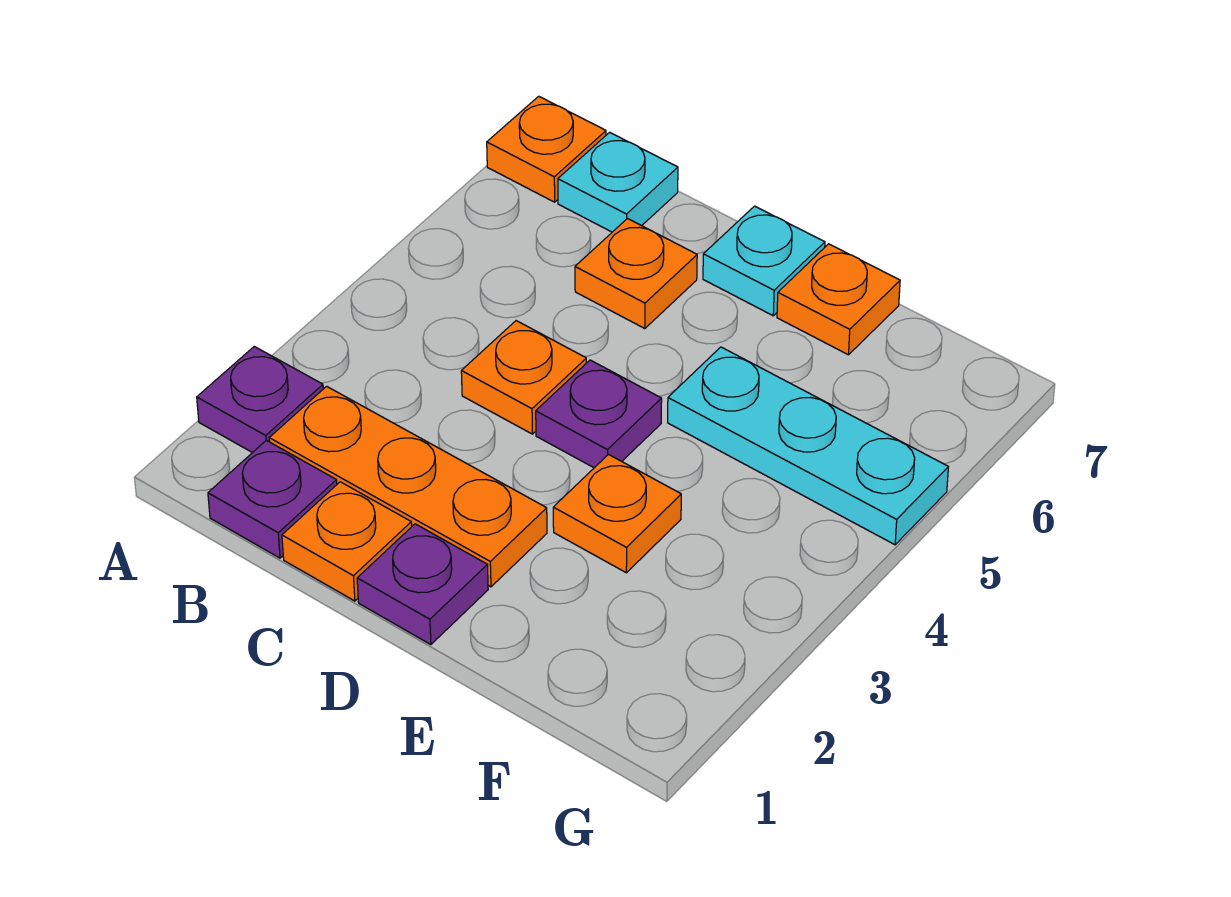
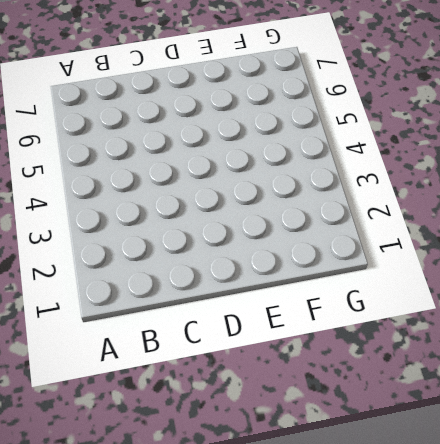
none -> purple 1x1 plate [197,347,323,453]
none -> orange 1x1 plate [487,96,606,202]
none -> purple 1x1 plate [208,440,337,558]

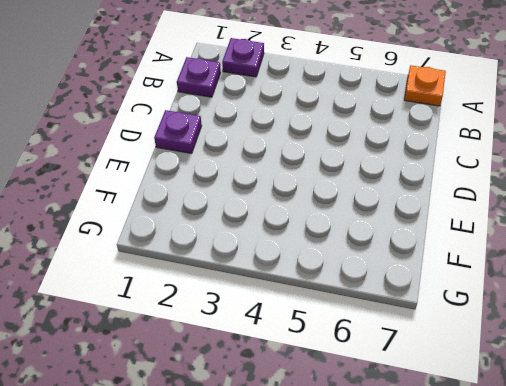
none -> orange 1x3 plate [269,386,547,587]
none -> cyan 1x1 plate [558,132,678,232]
none -> orange 1x1 plate [282,482,412,601]

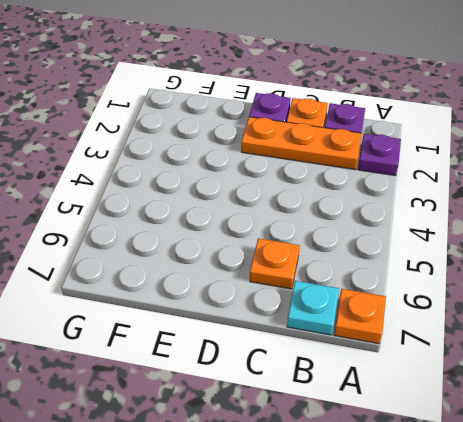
none -> orange 1x1 plate [461,321,586,434]
none -> purple 1x1 plate [536,360,662,468]
none -> cyan 1x1 plate [703,206,825,316]

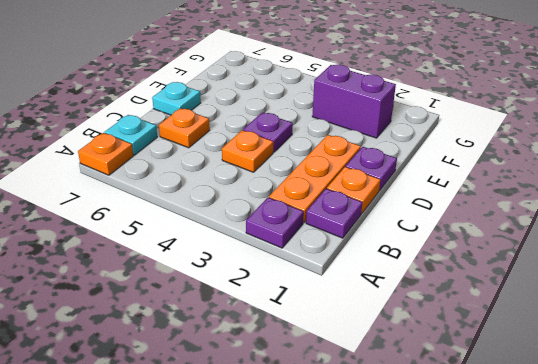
purple 1x2 brick [312,65,396,138] -> none
none -> orange 1x1 plate [553,455,681,573]
none -> cyan 1x3 plate [668,347,948,545]
none -> orange 1x1 plate [777,244,900,355]

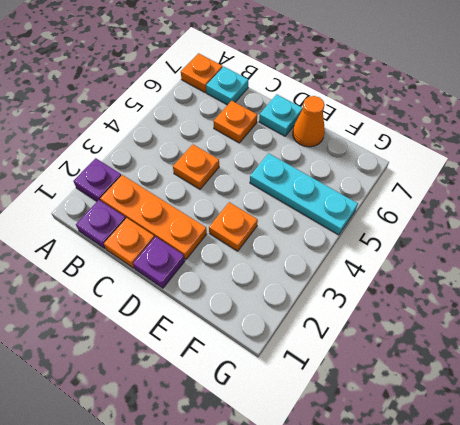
orange 1x1 cone [293,96,325,147] -> orange 1x1 plate [777,244,900,355]
none -> purple 1x1 plate [536,360,662,468]

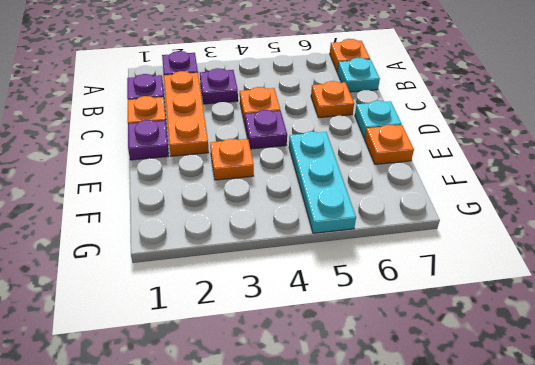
purple 1x1 plate [200,68,238,104] -> none

